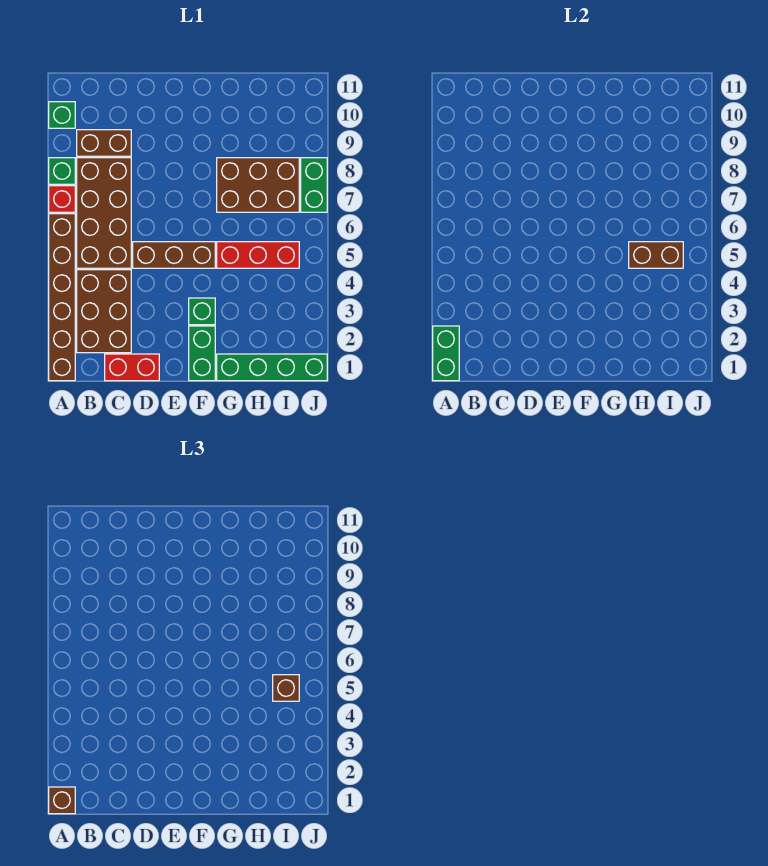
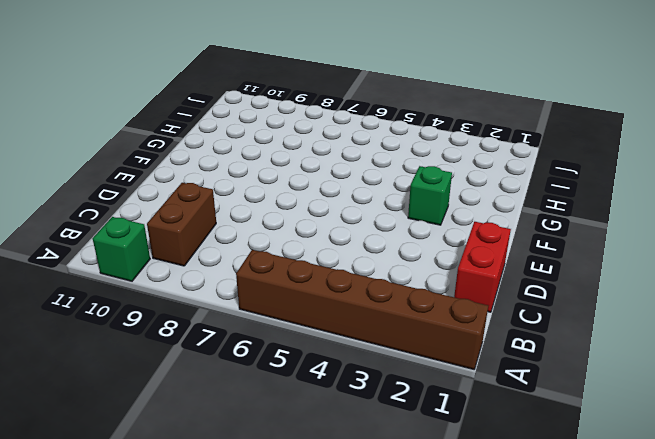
none -> red 1x1 brick [49,186,75,212]
none -> green 1x1 brick [49,158,75,184]
none -> brown 2x3 brick [77,270,131,353]

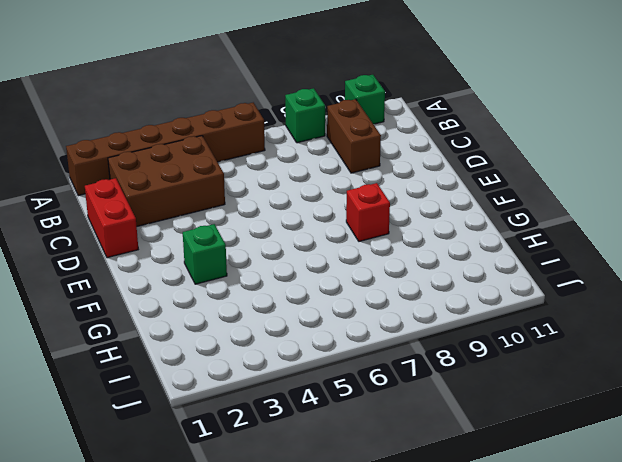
red 1x1 brick [346,183,390,241] -> red 1x1 brick moved to [49,186,75,212]
none -> brown 2x4 brick [77,158,131,268]
none -> brown 1x3 brick [133,242,215,268]
none -> green 1x2 brick [189,326,215,381]

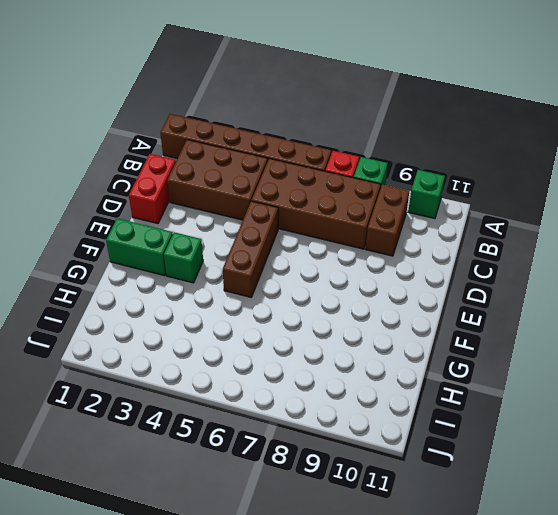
none -> green 1x4 brick [217,354,327,381]
none -> red 1x3 brick [217,242,299,268]
none -> brown 2x3 brick [217,158,299,212]

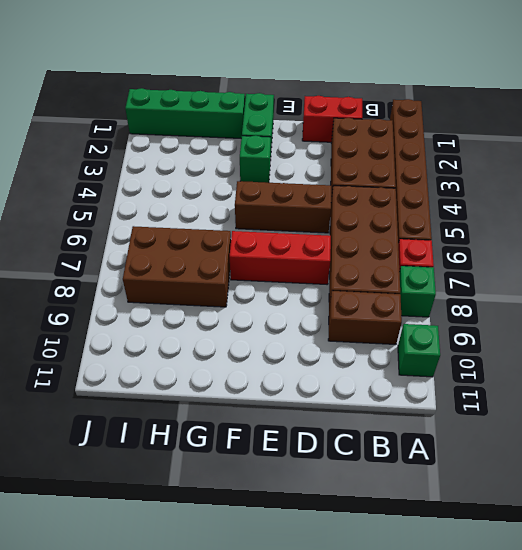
red 1x3 brick [230,231,331,284] -> red 1x3 brick moved to [217,242,299,268]
none -> green 1x2 brick [301,158,327,212]
none -> green 1x2 brick [433,326,459,381]
none -> brown 1x2 brick [629,242,683,268]

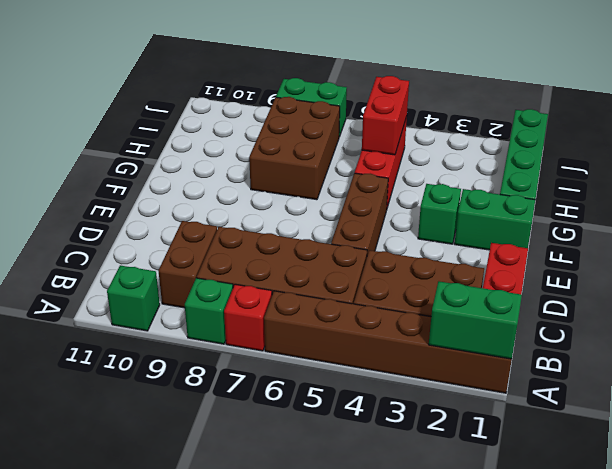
red 1x2 brick [362,76,409,155] -> brown 1x2 brick [629,242,683,268]
none -> brown 1x1 brick [49,787,75,814]
none -> brown 1x1 brick [273,675,299,701]

